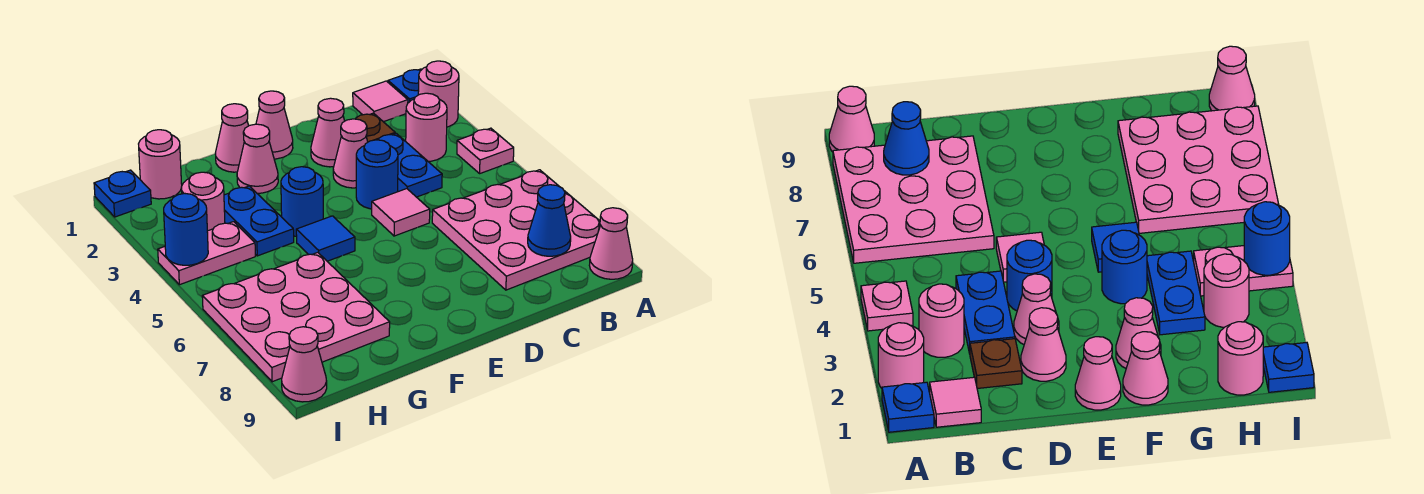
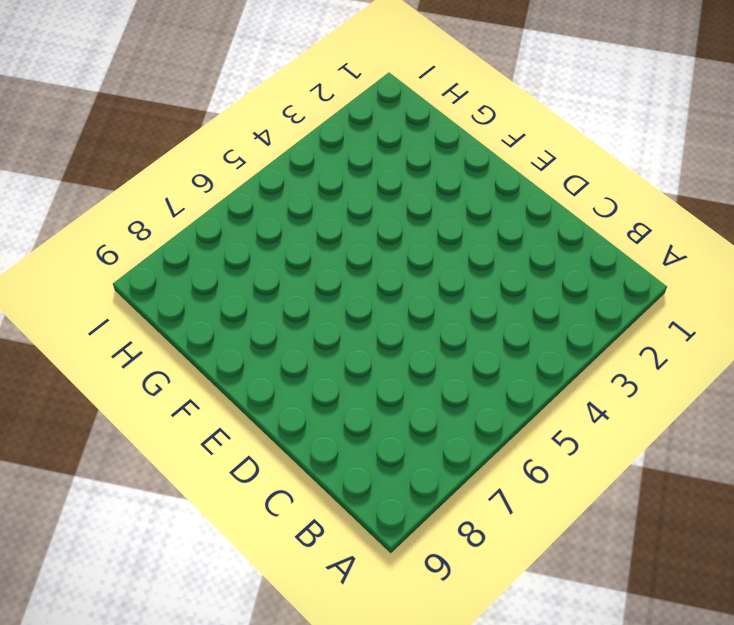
none -> blue 1x1 plate [388,69,422,103]
none -> pink 1x1 round brick [418,61,459,127]
none -> pink 1x1 plate [457,128,514,173]

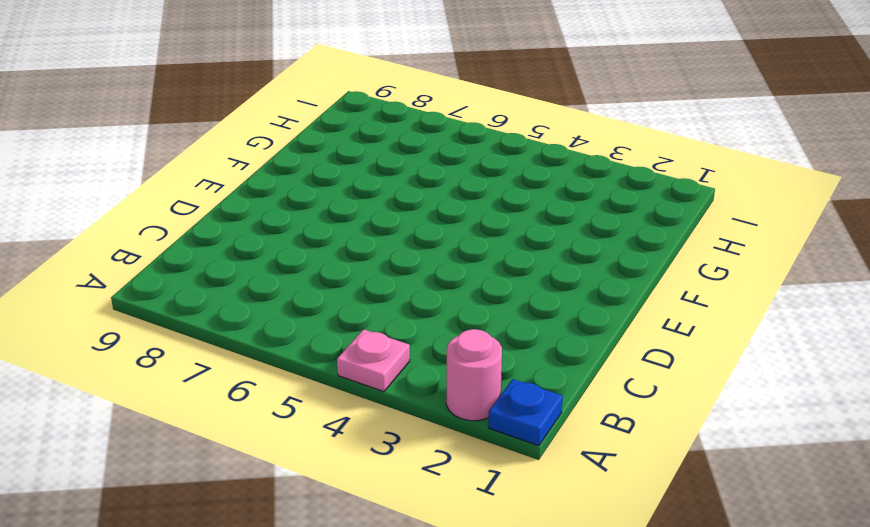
none -> pink 3x3 plate [432,170,600,290]
none -> pink 1x1 cone [589,208,633,279]
none -> pink 1x1 tile [353,81,408,122]

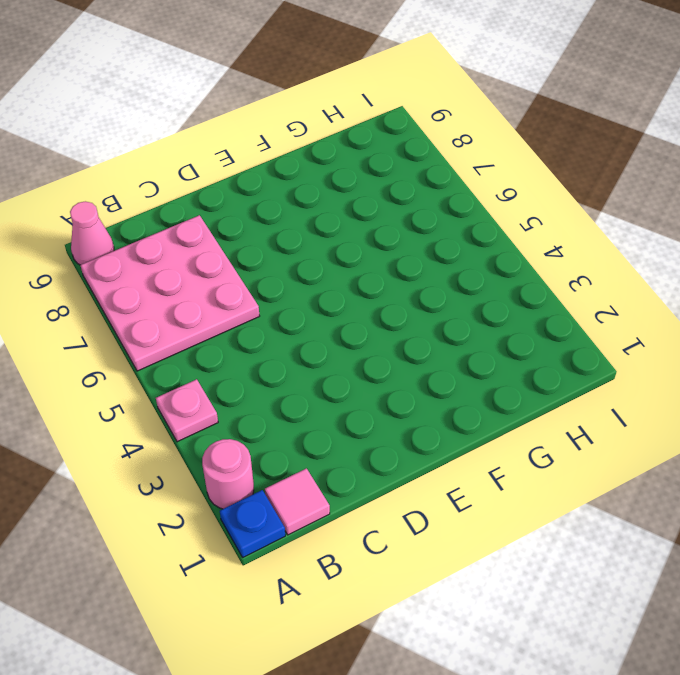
none -> pink 1x1 round brick [406,93,447,161]
none -> brown 1x1 plate [356,113,395,142]
none -> blue 1x2 plate [378,133,442,197]

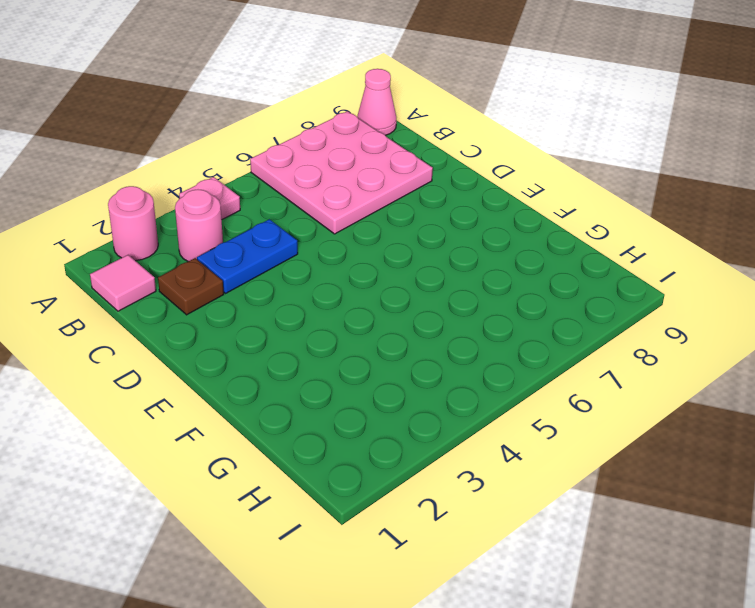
none -> blue 1x1 plate [388,69,422,103]
none -> pink 1x1 cone [311,98,344,167]
none -> pink 1x1 cone [333,119,368,188]

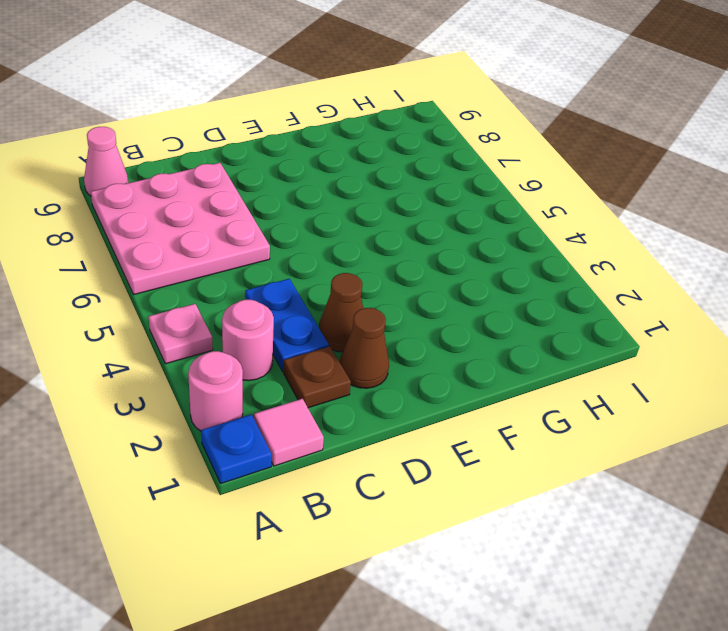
brown 1x1 cone [340,308,389,388] -> pink 1x1 cone [311,98,344,167]
brown 1x1 cone [319,273,363,352] -> pink 1x1 cone [333,119,368,188]
none -> blue 1x1 round brick [356,140,398,209]
none -> pink 1x1 tile [372,189,430,236]
none -> pink 1x1 cone [256,91,293,159]

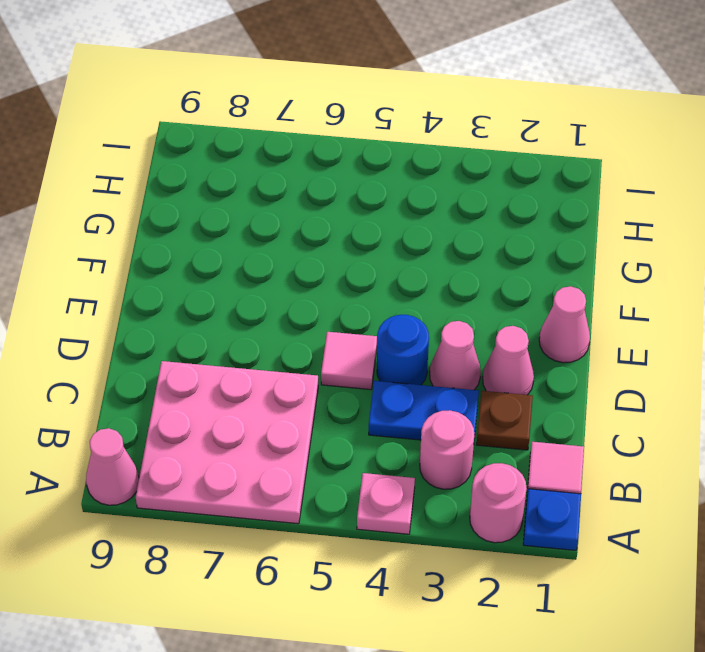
none -> pink 1x1 cone [216,104,249,172]
none -> pink 1x1 cone [237,124,278,193]
none -> blue 1x1 round brick [281,167,323,237]

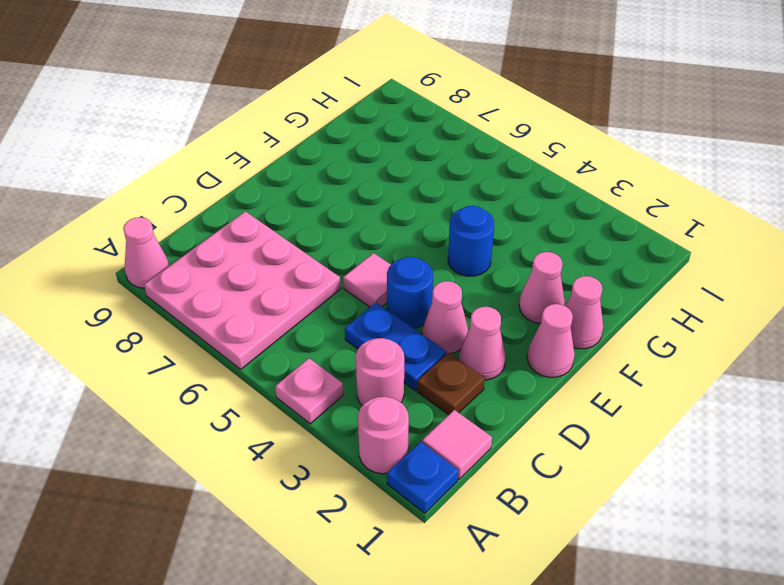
none -> blue 1x1 tile [296,216,355,261]
none -> blue 1x2 plate [224,186,294,256]
none -> pink 3x3 plate [202,252,390,382]

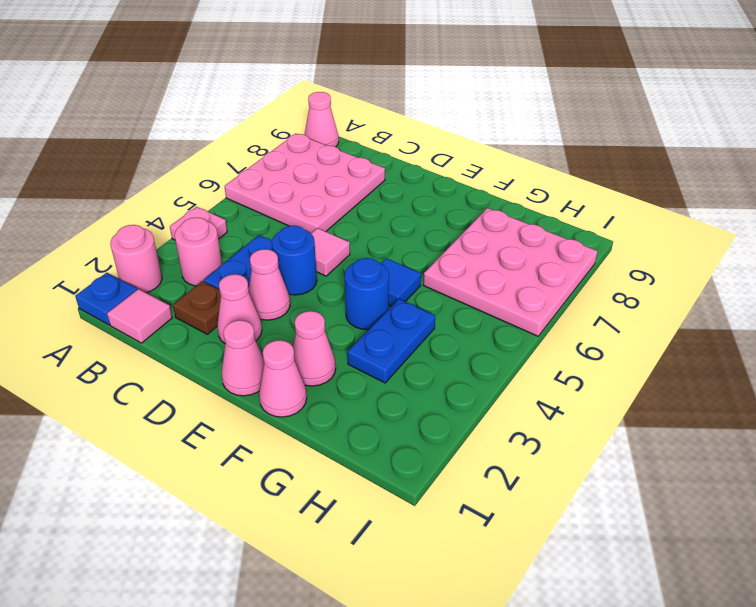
none -> pink 1x1 round brick [139,130,182,199]
none -> pink 1x1 round brick [182,172,225,231]
none -> pink 1x2 plate [158,222,255,285]

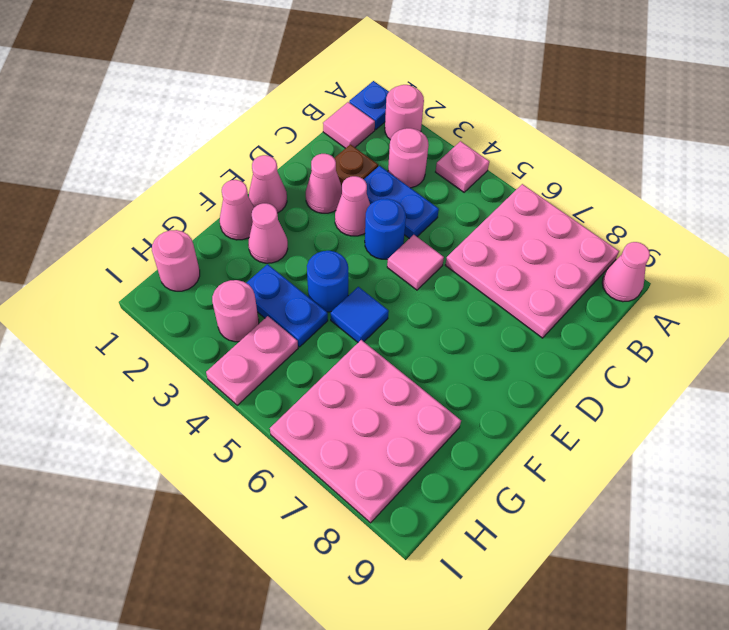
none -> blue 1x1 plate [94,170,151,217]
none -> pink 1x1 cone [282,327,327,402]
none -> blue 1x1 cone [528,185,571,256]

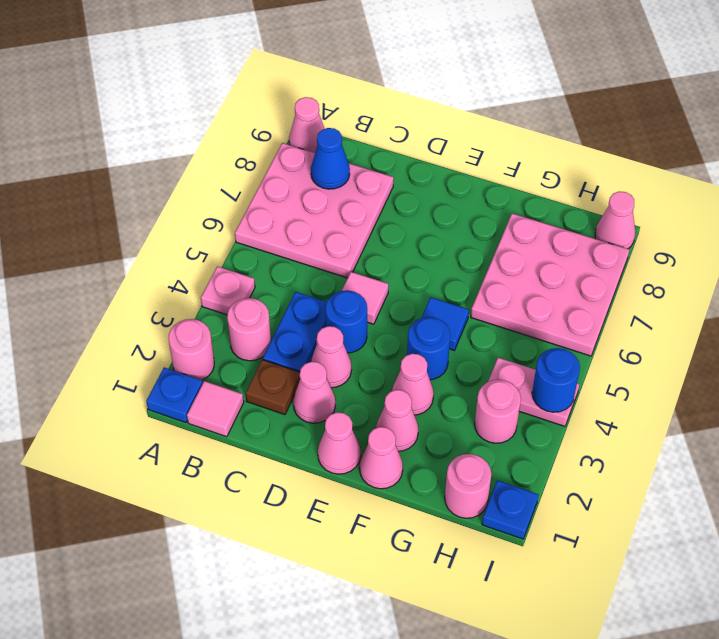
pink 1x1 cone [392,354,434,415] -> none
none -> blue 1x2 plate [224,186,294,256]

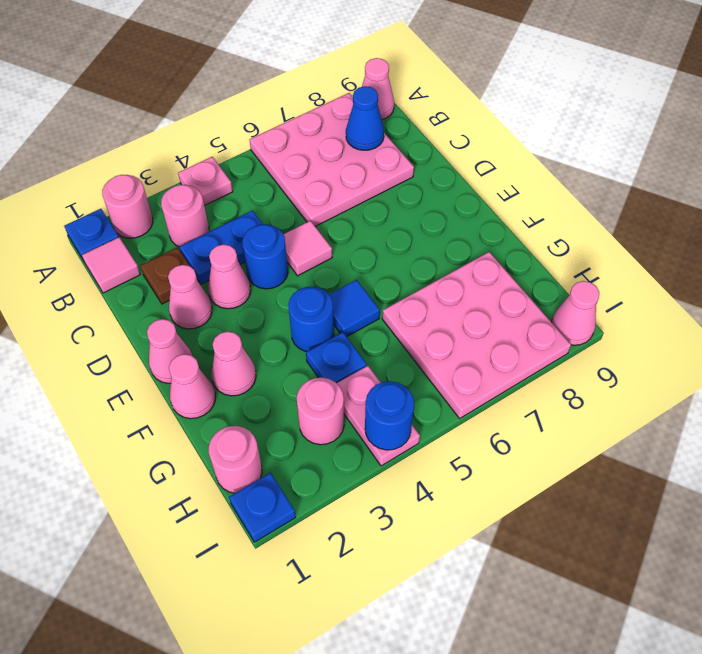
blue 1x1 plate [306,332,367,383] -> blue 1x2 plate [224,186,294,256]

